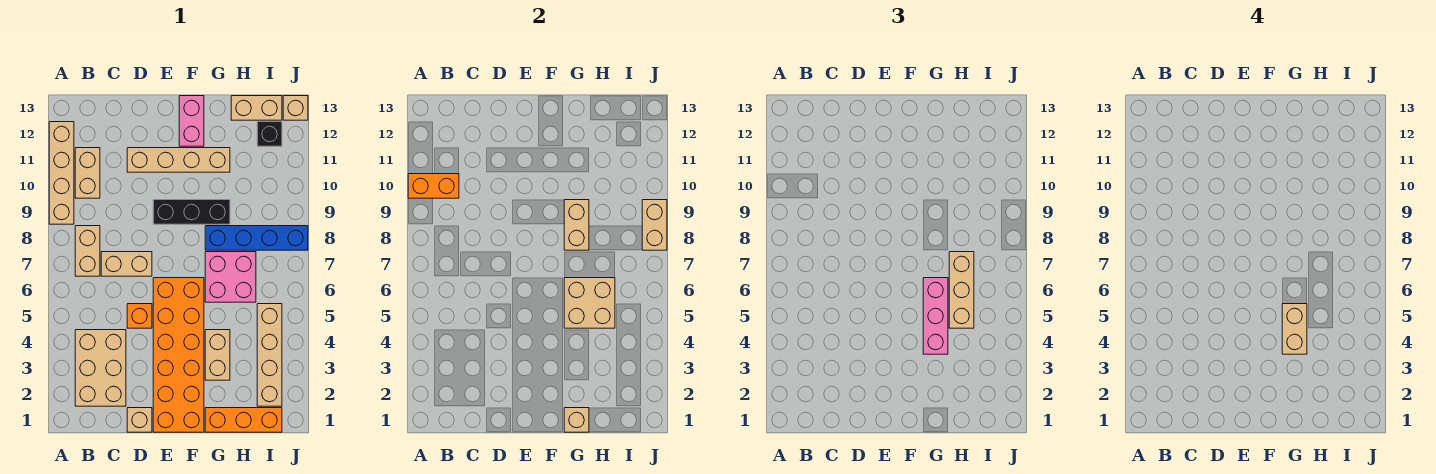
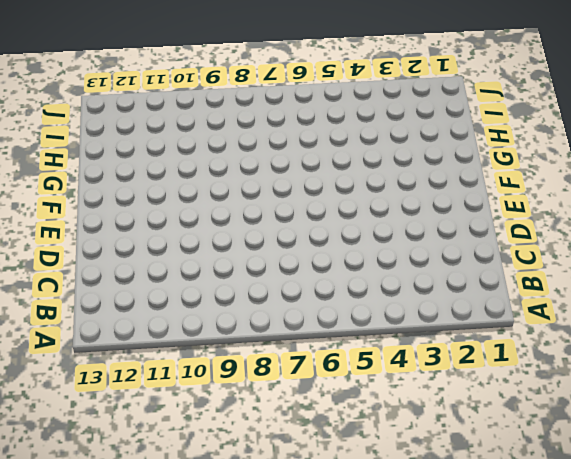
none -> tan 1x4 brick [49,122,74,224]
none -> tan 2x3 brick [75,330,126,406]
none -> tan 1x2 brick [75,226,100,276]

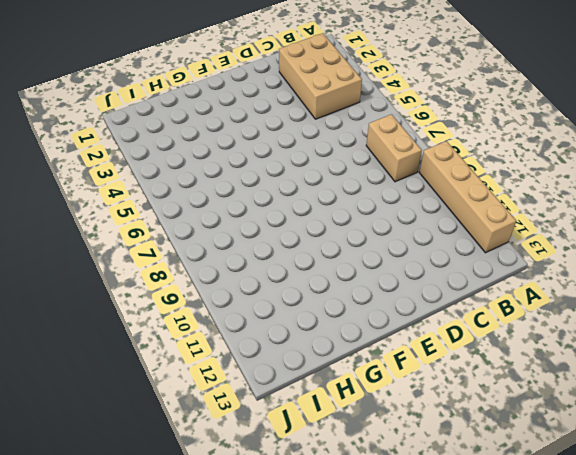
none -> tan 1x2 brick [75,148,100,198]
none -> tan 1x2 brick [101,252,152,276]
none -> tan 1x1 brick [127,408,152,432]

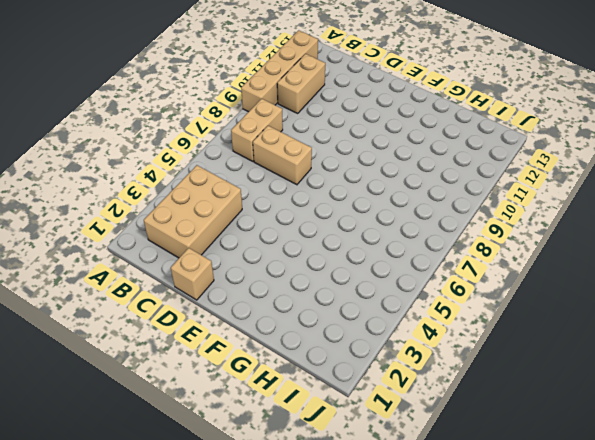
none -> orange 1x1 brick [127,304,152,328]
none -> tan 1x4 brick [127,148,230,172]
none -> orange 2x6 brick [153,278,204,432]

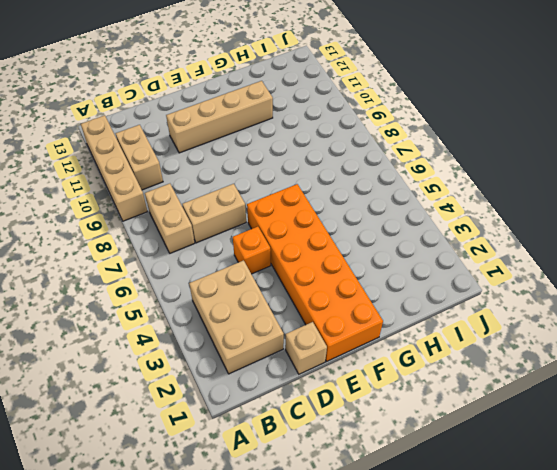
none -> black 1x3 brick [153,200,230,224]
none -> pink 1x2 brick [179,96,204,146]
none -> orange 1x3 brick [205,408,282,432]

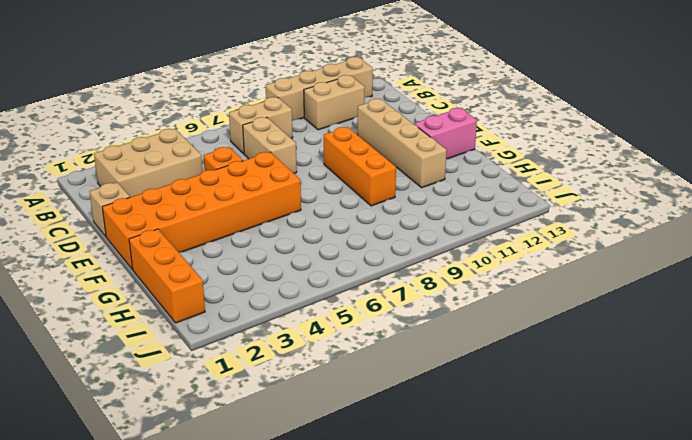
orange 1x3 brick [324,127,396,206] -> black 1x3 brick [153,200,230,224]
none -> tan 1x2 brick [205,330,230,380]
none -> pink 2x2 brick [205,252,256,302]
none -> blue 1x4 brick [205,226,308,250]

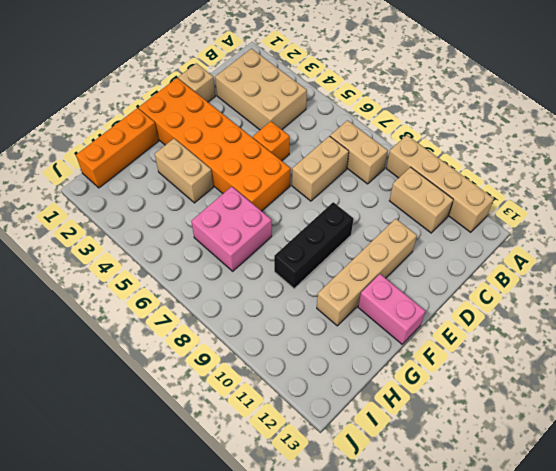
none -> blue 1x4 brick [205,226,308,250]
none -> tan 1x2 brick [231,96,282,120]
none -> tan 1x4 brick [257,304,282,406]

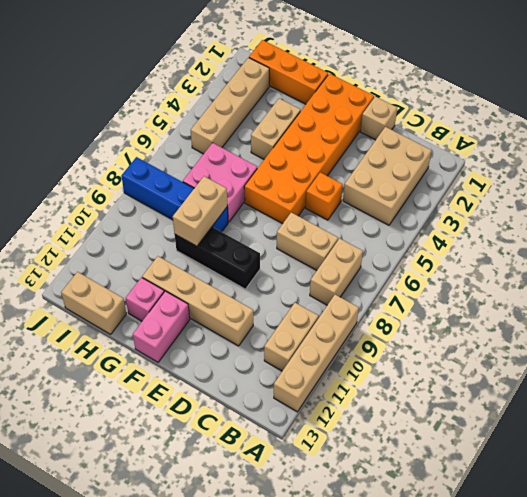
pink 1x1 brick [126,277,164,321] -> none
none -> black 1x1 brick [257,122,282,146]
none -> tan 1x1 brick [283,96,308,120]
none -> orange 1x2 brick [408,174,459,198]

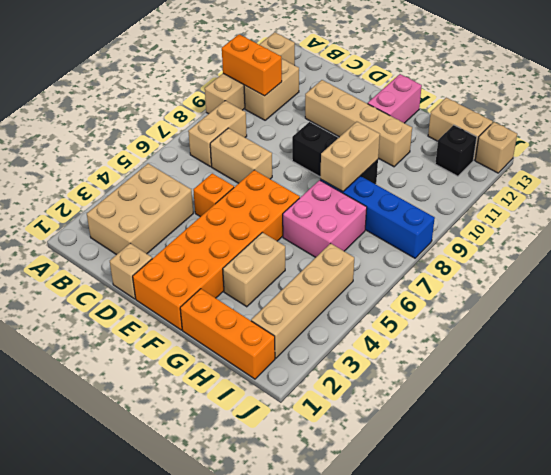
none -> tan 1x1 brick [564,408,589,432]
none -> tan 2x2 brick [564,278,615,328]
none -> tan 1x2 brick [642,200,667,250]

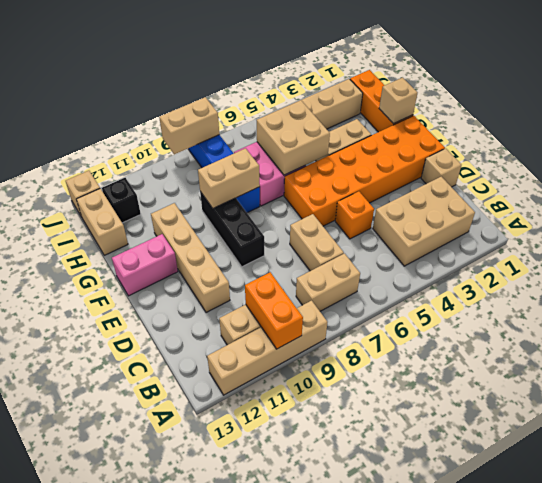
none -> pink 1x3 brick [923,278,948,354]
none -> tan 1x3 brick [949,252,974,328]
none -> tan 1x2 brick [1282,304,1307,354]

